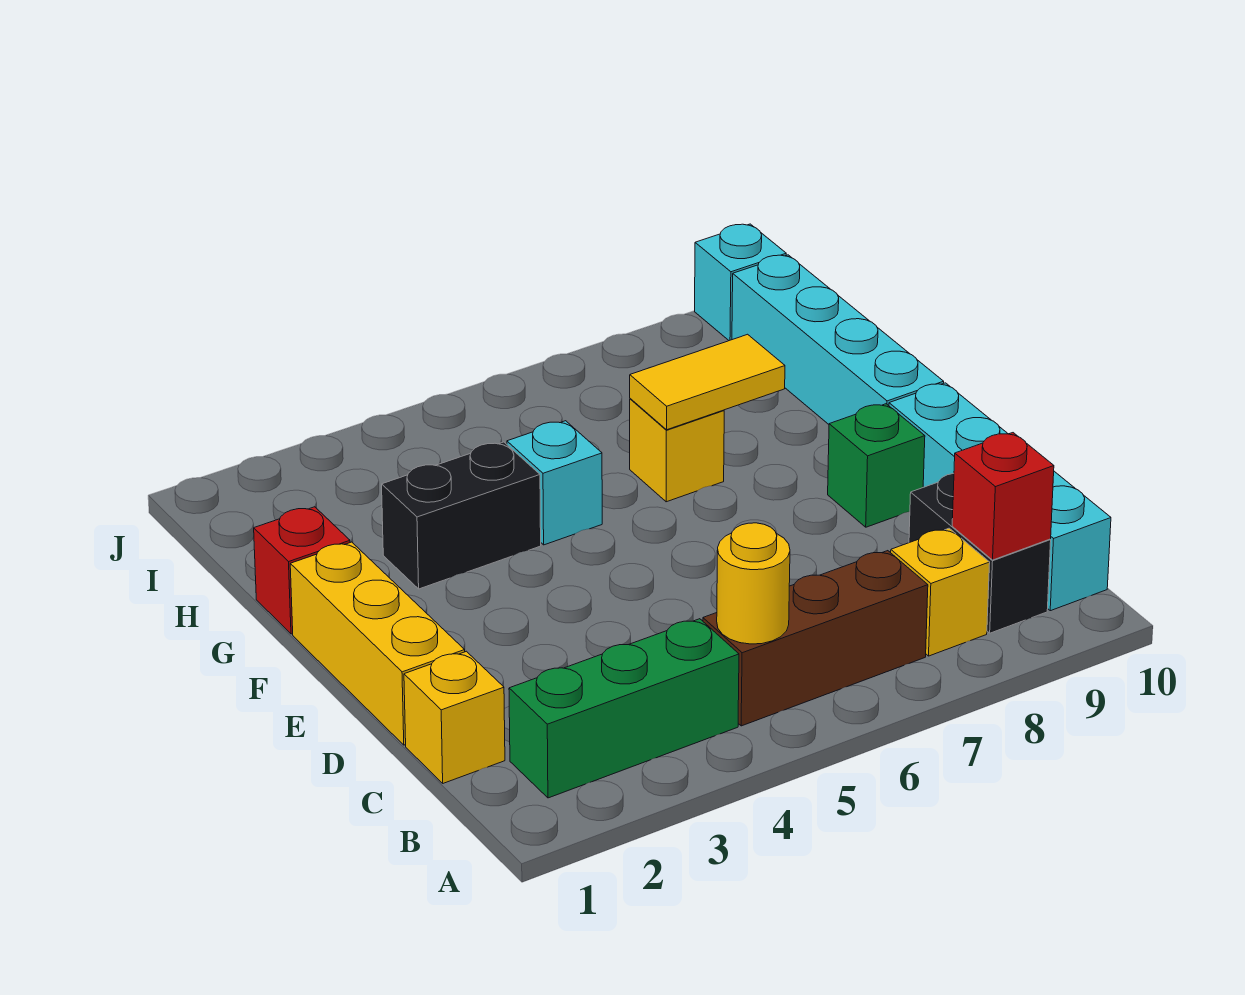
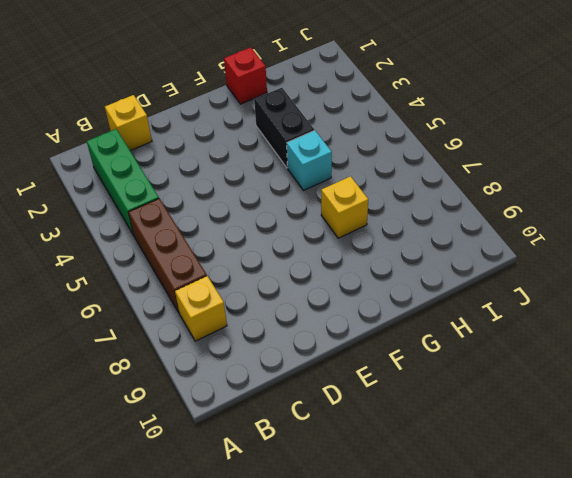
none -> black 1x2 brick [909,473,1051,633]
none -> cyan 1x4 brick [889,383,1111,611]
none -> yellow 1x3 brick [290,542,465,745]

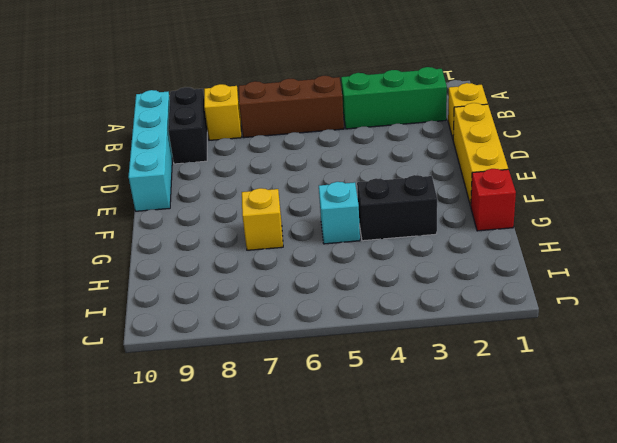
none -> green 1x1 brick [828,404,925,527]
none -> cyan 1x4 brick [732,255,944,424]
none -> cyan 1x1 brick [695,224,786,341]

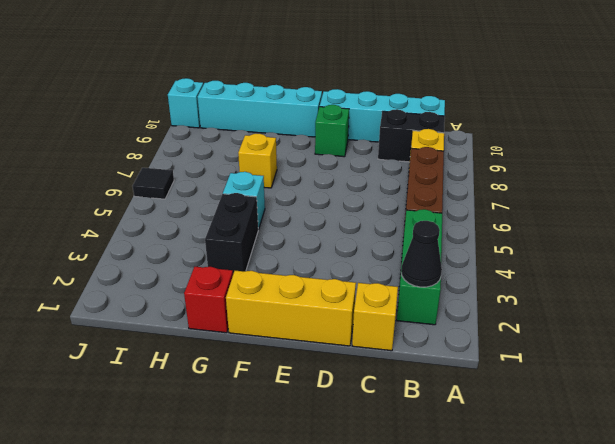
black 1x1 cone [401,221,442,287] -> none
black 1x1 tile [133,168,174,199] -> none
none -> yellow 1x1 round brick [717,523,790,644]
none -> red 1x1 brick [952,433,1054,560]
none -> yellow 1x2 tile [630,334,785,430]

